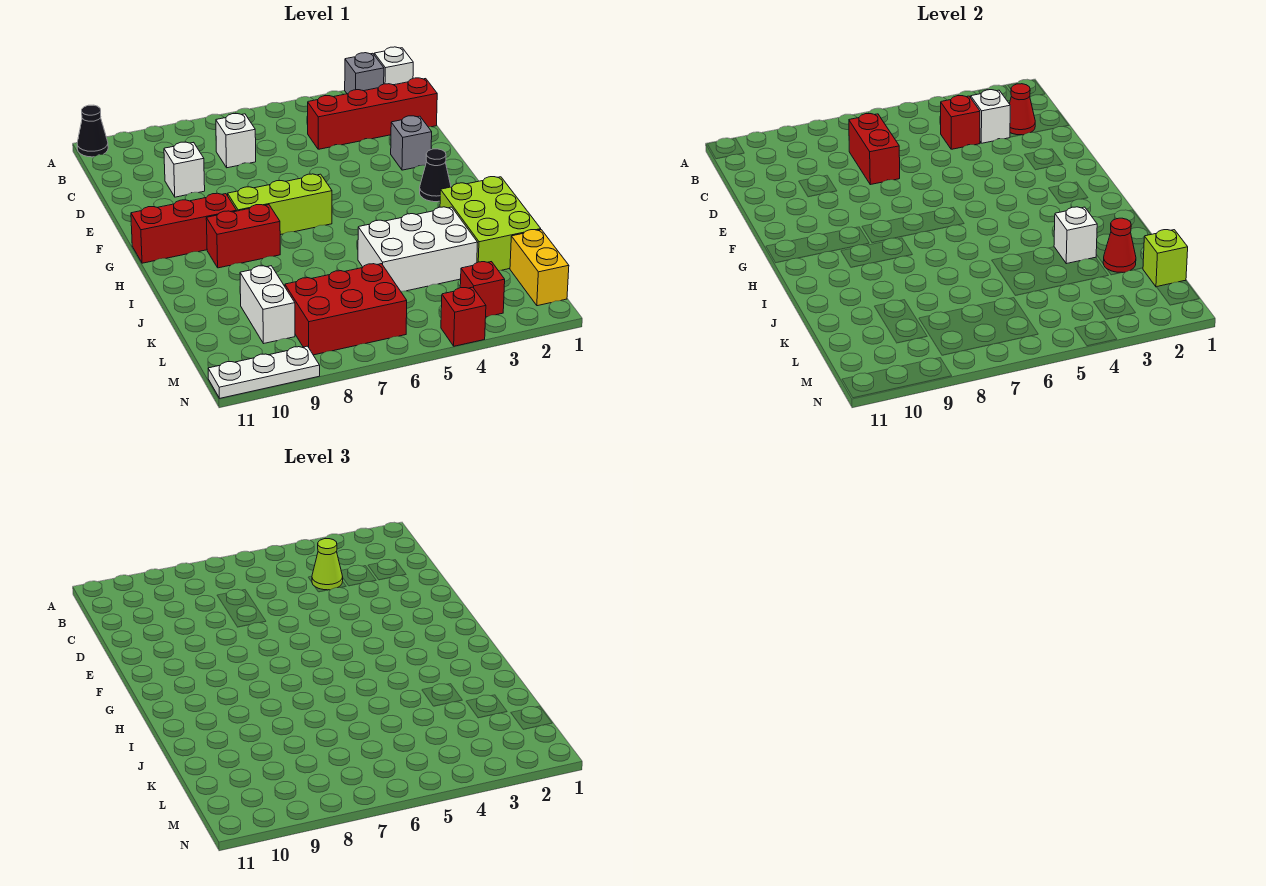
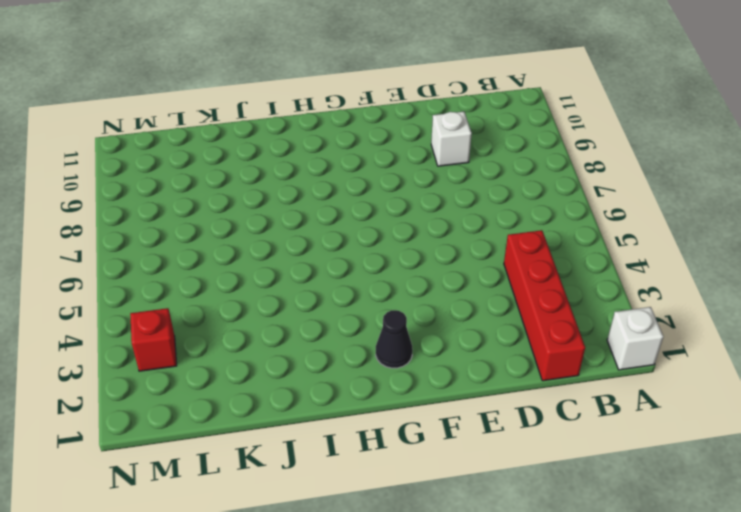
none -> grey 1x1 brick [345,53,384,94]
none -> black 1x1 cone [77,105,108,157]
none -> white 1x1 brick [216,114,256,168]

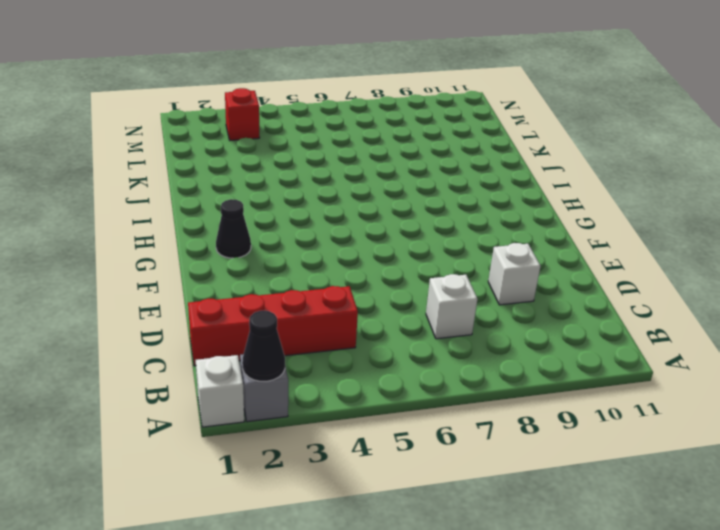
black 1x1 cone [242,311,285,381] -> black 1x1 cone moved to [77,105,108,157]
none -> grey 1x1 brick [391,116,432,170]
none -> lime 1x3 brick [228,174,332,235]
none -> red 1x3 brick [131,193,237,263]

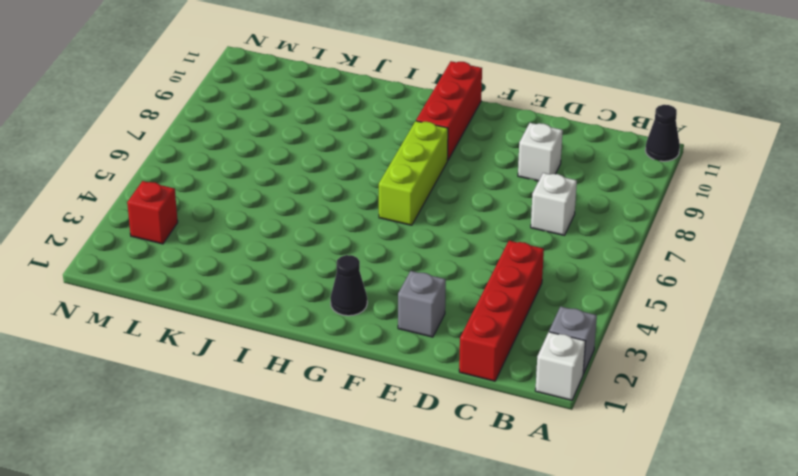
none -> red 1x2 brick [206,205,280,268]
none -> lime 2x3 brick [440,177,541,271]
none -> white 2x3 brick [358,207,478,291]

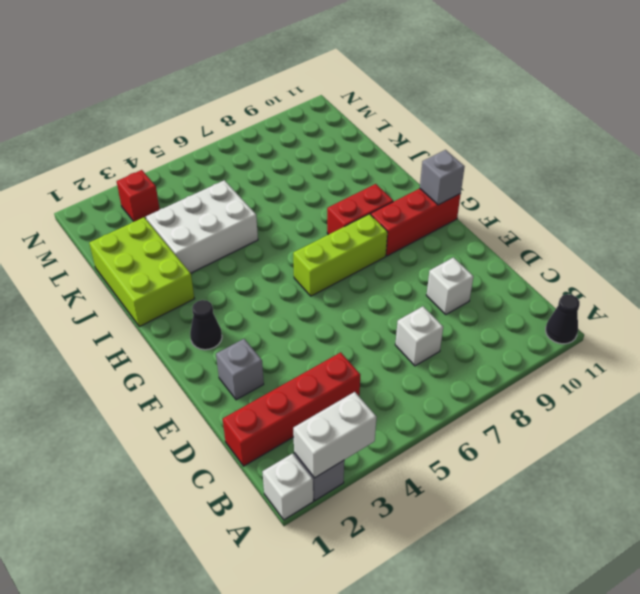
white 1x2 brick [293,392,376,478] -> white 1x2 brick turned to [240,266,295,344]
grey 1x1 brick [420,150,465,205] -> none
none -> yellow 1x2 brick [510,230,569,306]
none -> red 2x3 brick [285,264,407,355]
none -> red 1x1 brick [441,287,486,346]

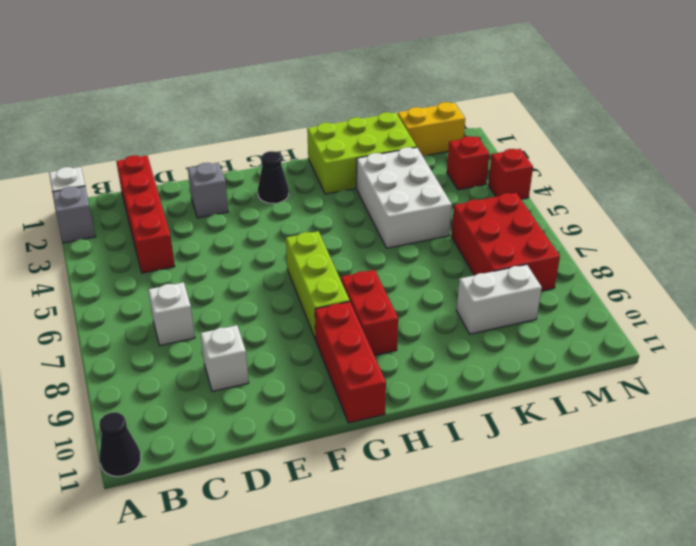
none -> white 1x3 plate [208,346,320,398]
none -> red 1x1 cone [1010,84,1035,135]
none -> white 1x1 brick [971,90,1010,143]

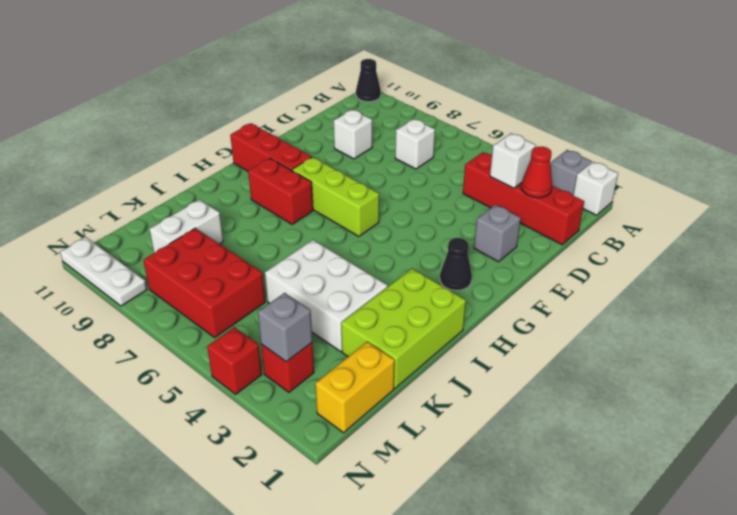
grey 1x1 brick [258,293,312,362] -> none
none -> red 1x1 brick [941,96,980,149]
none -> red 1x2 brick [849,114,900,185]
none -> white 1x1 brick [1054,207,1097,264]

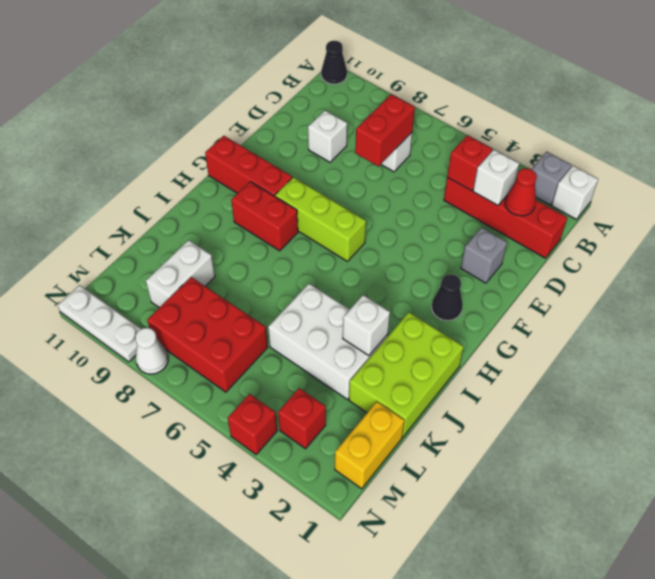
white 1x1 cone [136,328,168,374] -> none
none -> red 1x1 cone [1103,218,1136,273]
none -> lime 1x1 brick [1143,230,1188,287]
none -> lime 1x1 cone [312,539,343,590]

